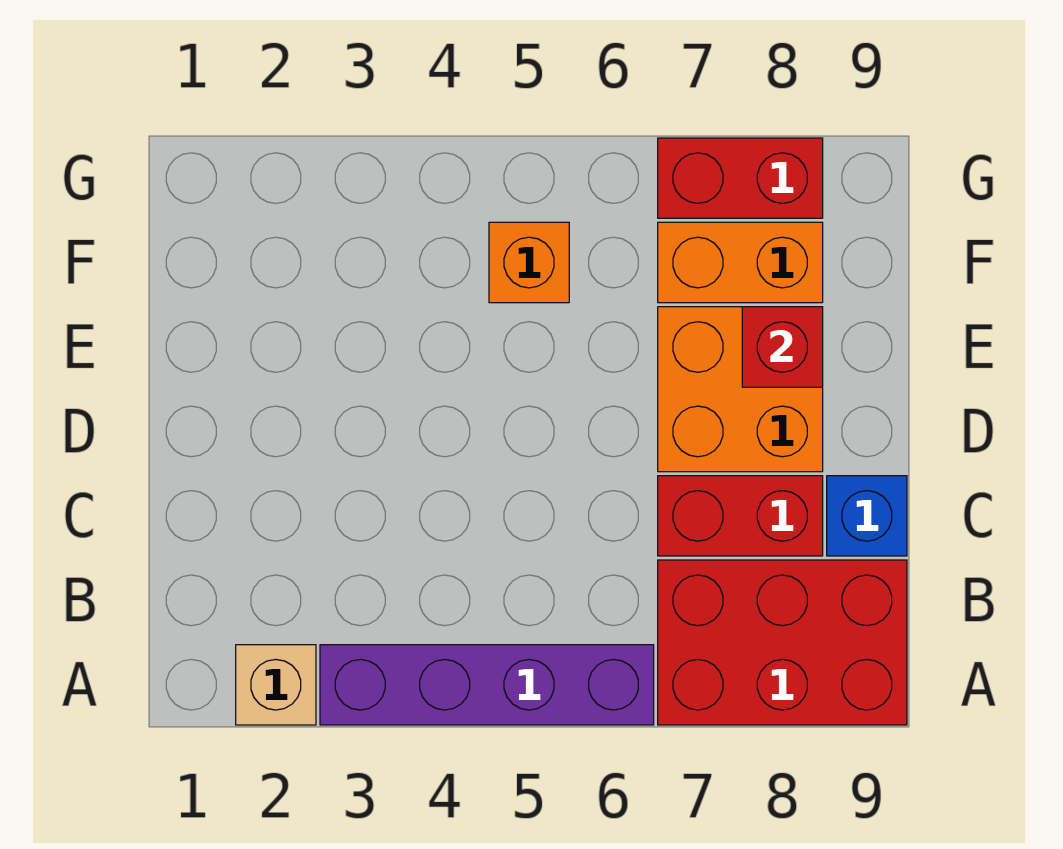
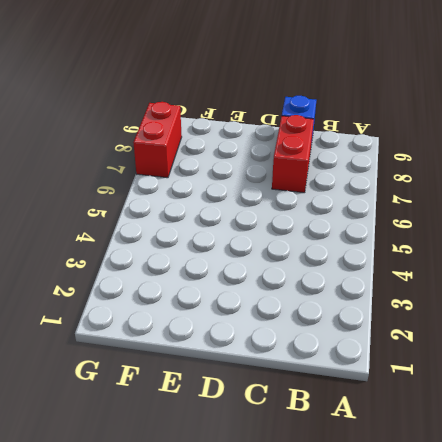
none -> tan 1x1 brick [236,645,316,725]
none -> purple 1x4 brick [320,645,654,725]

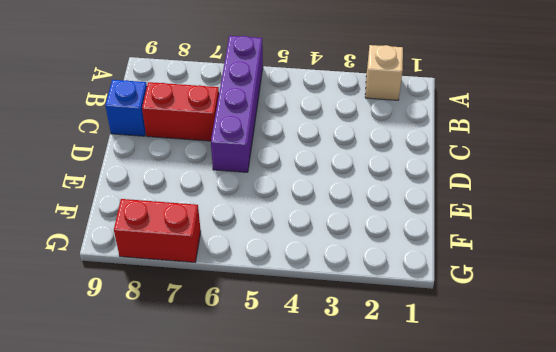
purple 1x4 brick [211,36,263,172] -> purple 1x4 brick turned to [320,645,654,725]
none -> red 2x3 brick [658,560,907,725]
none -> orange 2x2 brick [658,307,823,472]

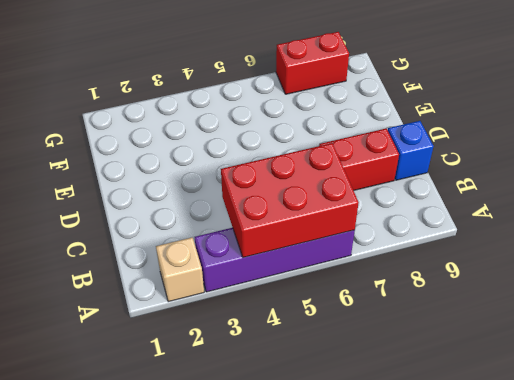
red 2x3 brick [221,143,359,258] -> red 2x3 brick moved to [658,560,907,725]
none -> orange 2x2 brick [658,307,823,472]
none -> orange 1x1 brick [489,222,569,303]

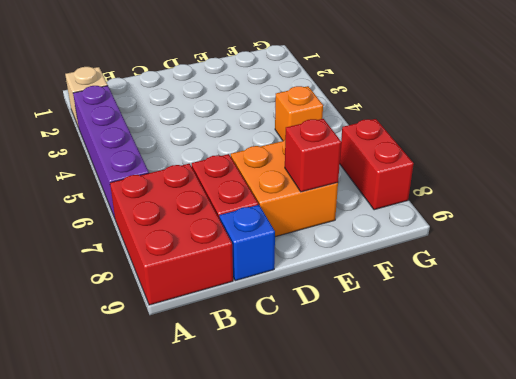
none -> orange 1x2 brick [658,222,823,303]

